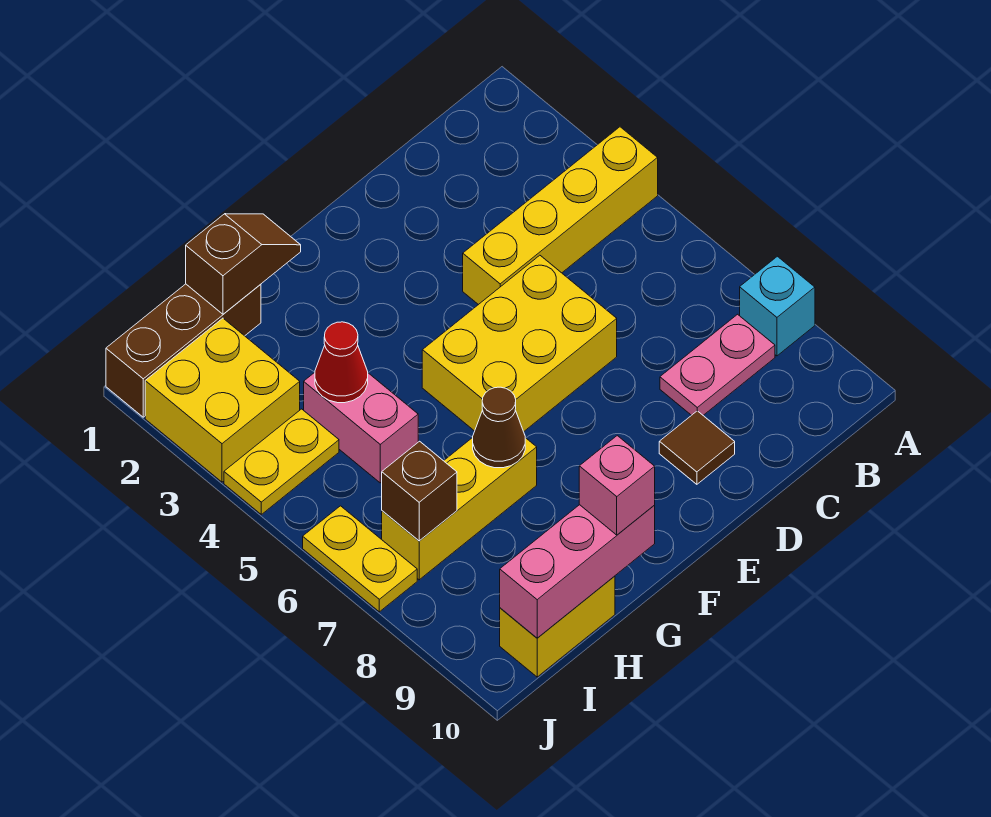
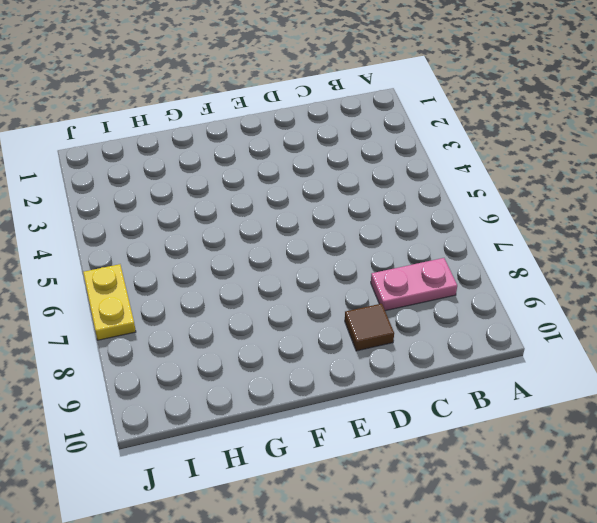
none -> yellow 1x4 brick [463,127,658,305]
none -> cyan 1x1 brick [740,256,815,356]
none -> yellow 2x3 brick [422,255,617,432]

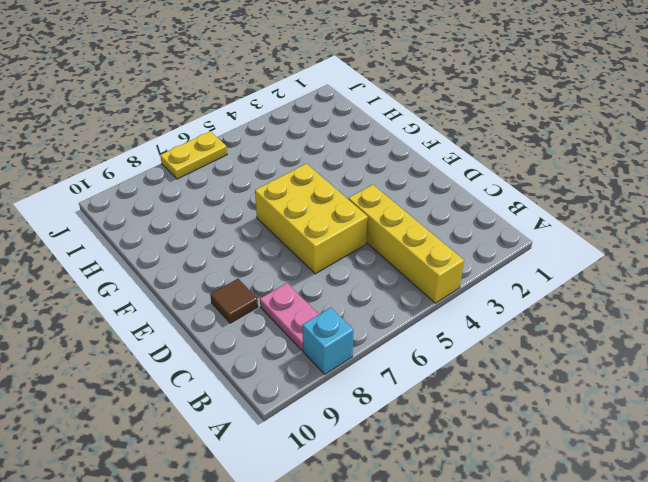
none -> yellow 1x3 brick [382,438,537,580]
none -> brown 1x3 brick [106,284,261,417]
none -> pink 1x2 brick [304,372,418,483]

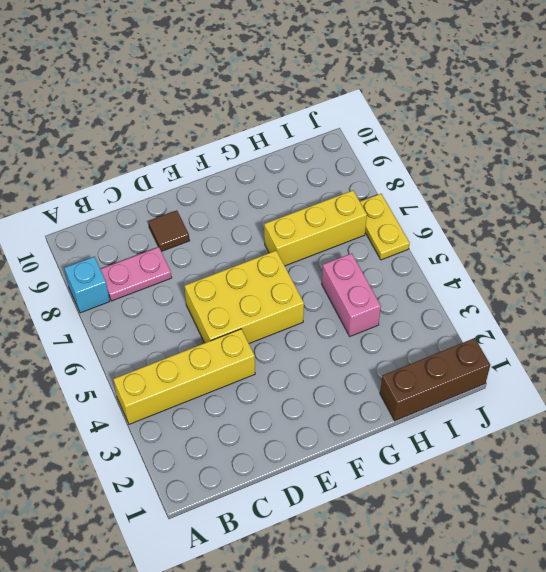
none -> yellow 1x2 brick [500,576,615,677]
none -> yellow 2x2 brick [145,318,300,482]
none -> yellow 1x2 plate [224,409,339,514]

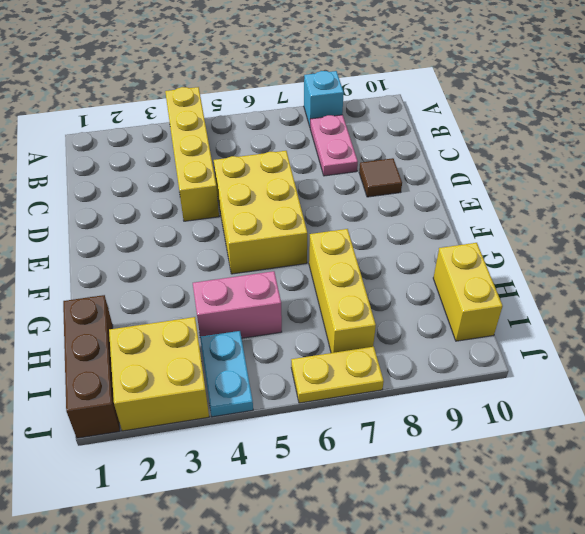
cyan 1x2 plate [200,331,253,417] -> yellow 1x2 plate [224,409,339,514]
none -> brown 1x2 slope [186,214,301,314]
none -> brown 1x1 cone [473,387,525,468]
none -> pink 1x3 brick [500,505,655,638]

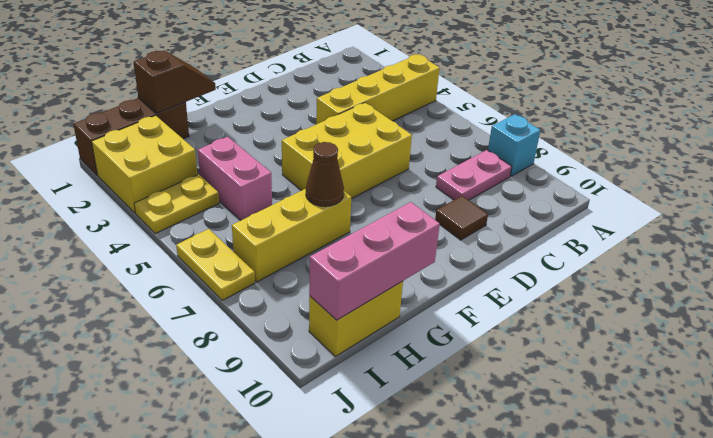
none -> red 1x1 cone [315,322,368,403]
none -> brown 1x1 brick [382,441,457,541]
none -> pink 1x1 brick [579,436,655,535]

